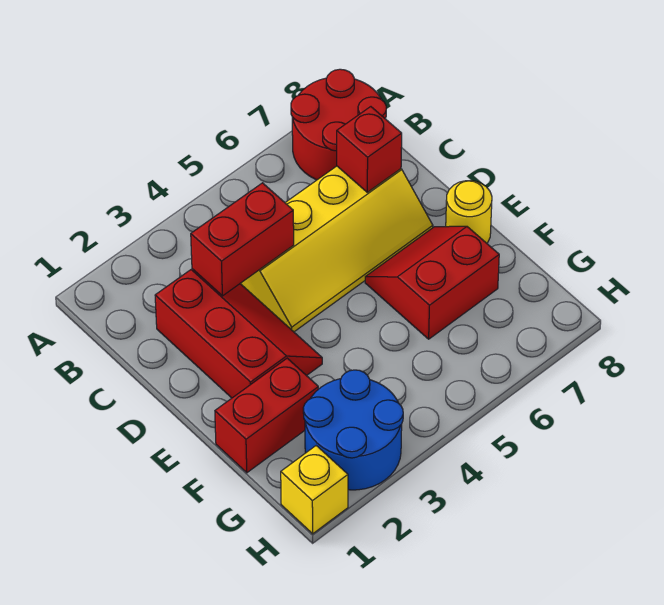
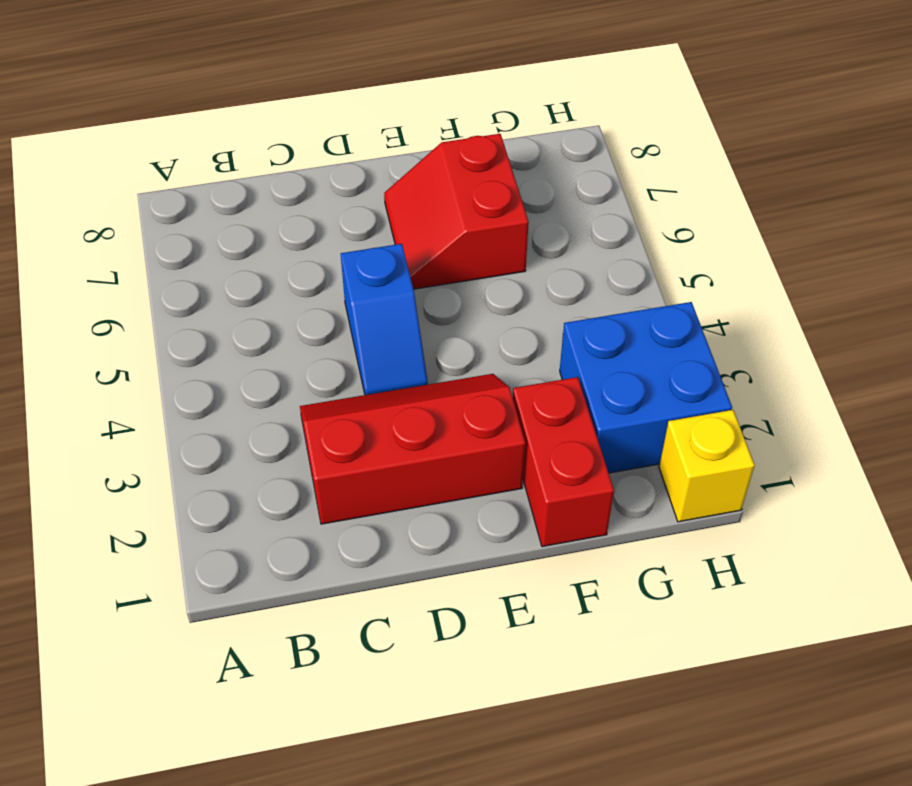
blue 1x2 slope [341,244,428,395] -> yellow 2x4 slope [240,166,433,332]
blue 2x2 brick [560,302,732,473] -> blue 2x2 round brick [303,370,403,490]
none -> red 2x2 round brick [291,69,386,180]
none -> yellow 1x1 round brick [446,181,492,243]

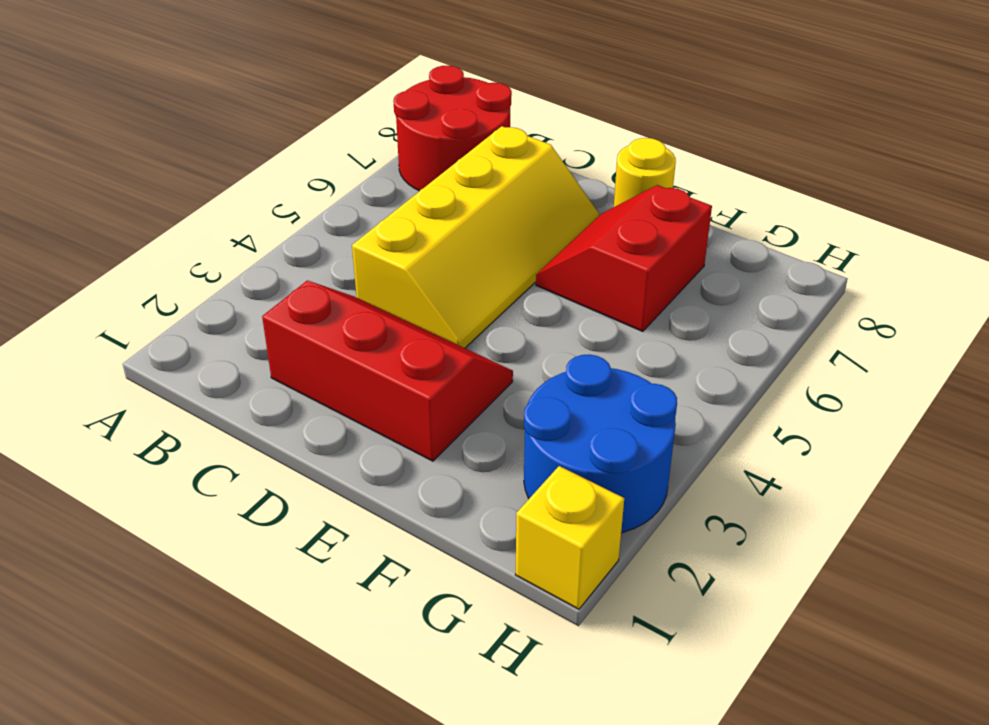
none -> red 1x2 brick [215,358,318,473]
none -> red 1x2 brick [191,183,294,296]

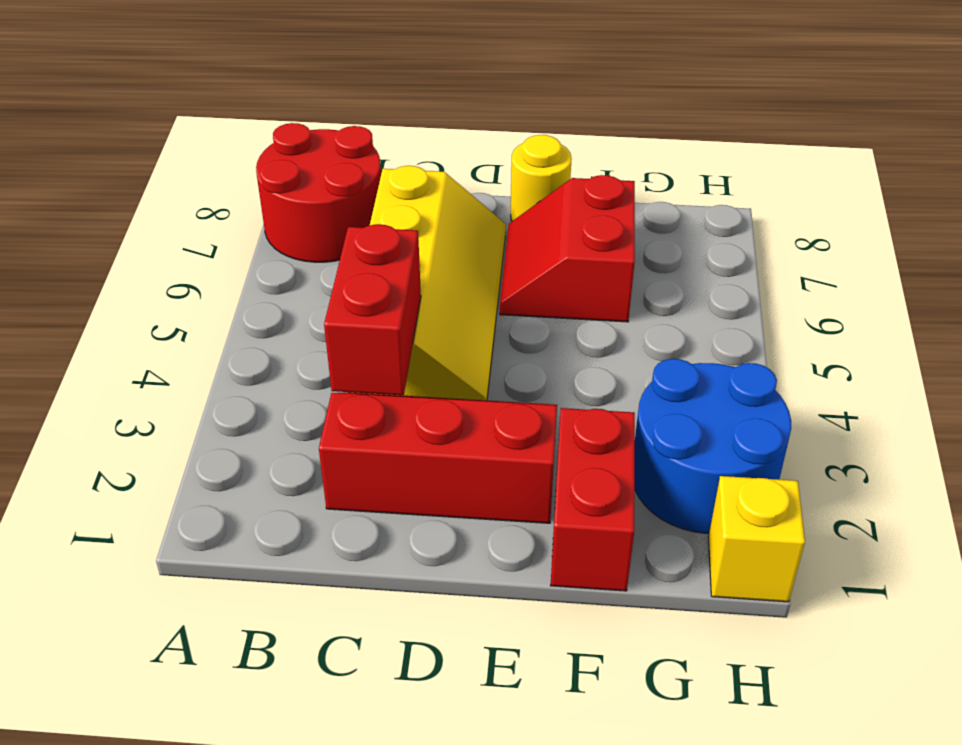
none -> red 1x1 brick [337,107,402,192]

